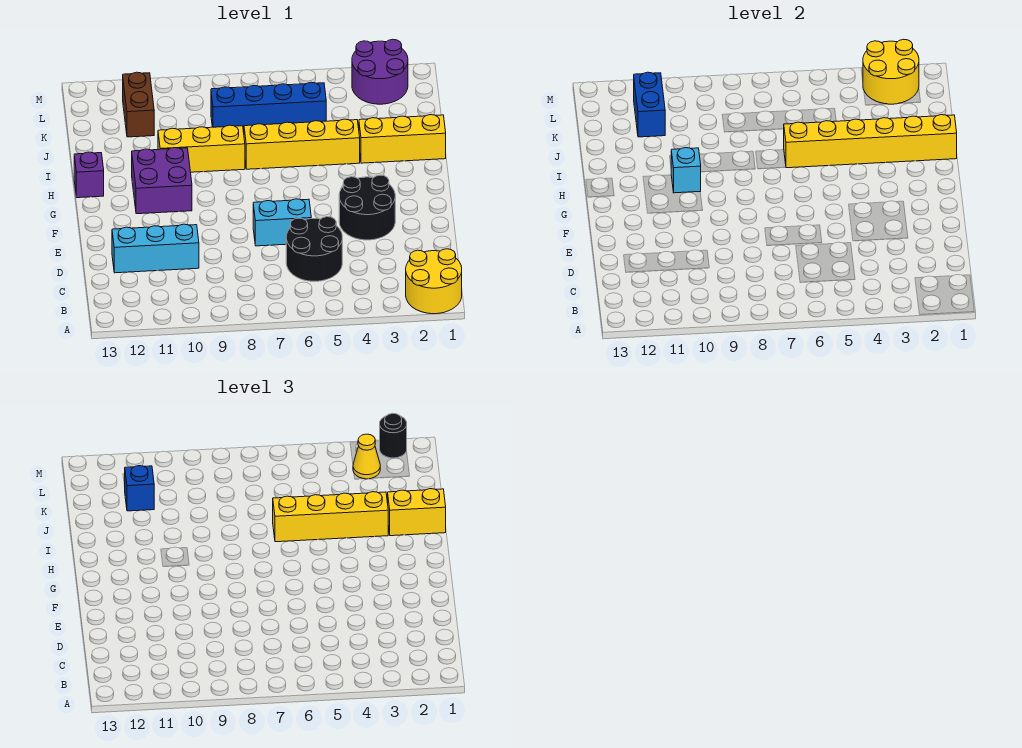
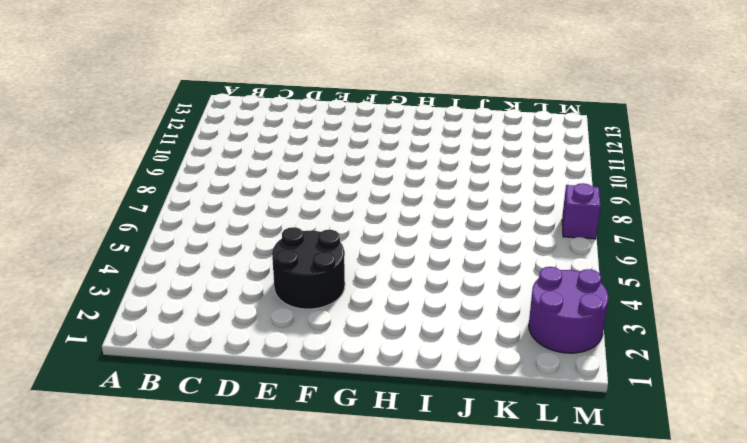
purple 1x1 brick [562,183,601,239] -> purple 1x1 brick moved to [74,152,104,198]
none -> yellow 2x2 round brick [406,249,462,314]
none -> black 2x2 round brick [286,217,342,281]
none -> cyan 1x3 brick [112,224,199,273]

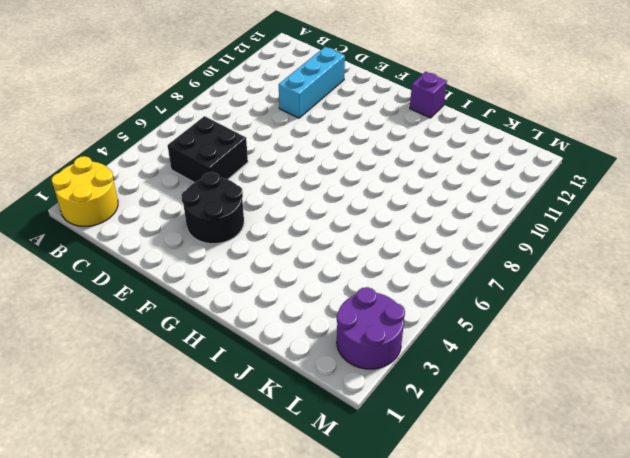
black 2x2 brick [168,116,248,183] -> black 2x2 round brick [286,217,342,281]
none -> cyan 1x2 brick [253,199,311,246]
none -> purple 2x2 brick [132,148,192,214]
none -> yellow 1x3 brick [359,115,446,163]

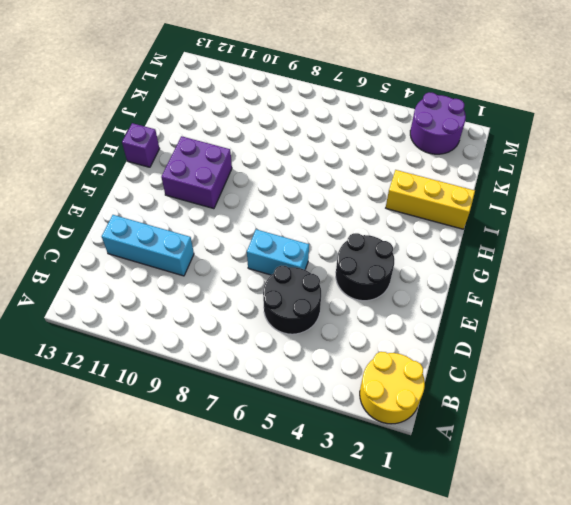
none -> yellow 1x4 brick [244,119,360,169]
none -> yellow 1x3 brick [158,125,245,172]
none -> blue 1x4 brick [211,82,326,131]

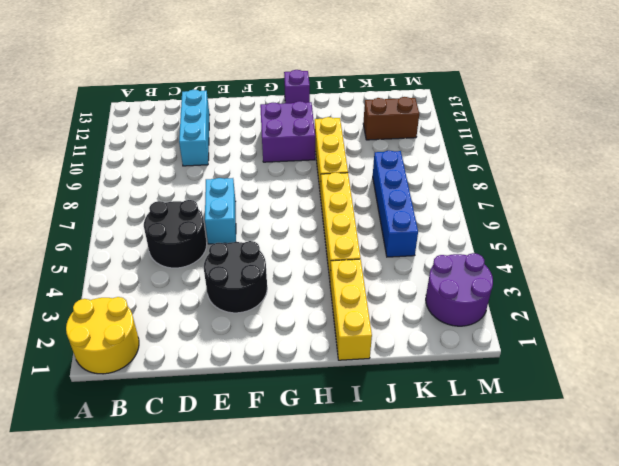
none -> cyan 1x1 brick [671,148,701,193]
none -> yellow 1x6 brick [784,115,957,168]
none -> blue 1x2 brick [634,72,665,137]

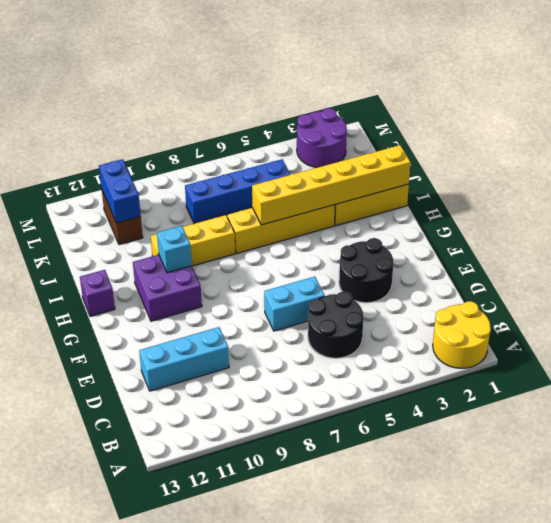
none -> yellow 2x2 round brick [863,39,919,104]
none -> yellow 1x2 brick [388,489,446,536]
none -> yellow 1x4 brick [273,492,388,542]

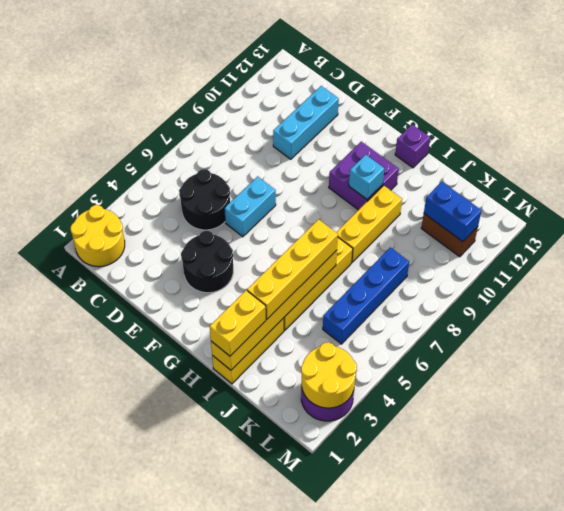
none -> blue 1x1 brick [125,466,154,511]
none -> yellow 1x1 cone [353,434,380,479]
none -> black 1x1 round brick [379,413,407,458]

